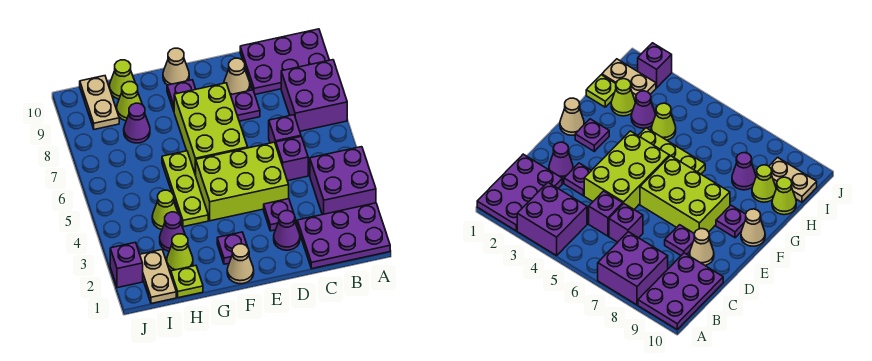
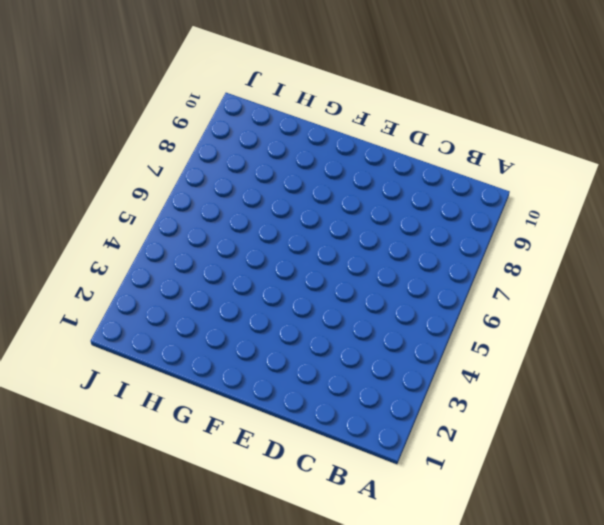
none -> purple 2x3 plate [297,203,390,269]
none -> purple 2x2 brick [310,147,376,215]
none -> purple 2x2 brick [281,60,347,131]

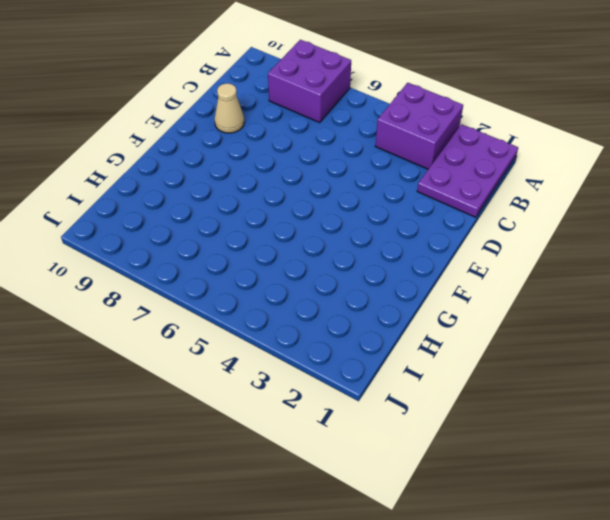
none -> purple 2x3 plate [240,29,329,94]
none -> purple 1x1 brick [276,137,308,181]
none -> purple 1x1 brick [269,115,301,144]

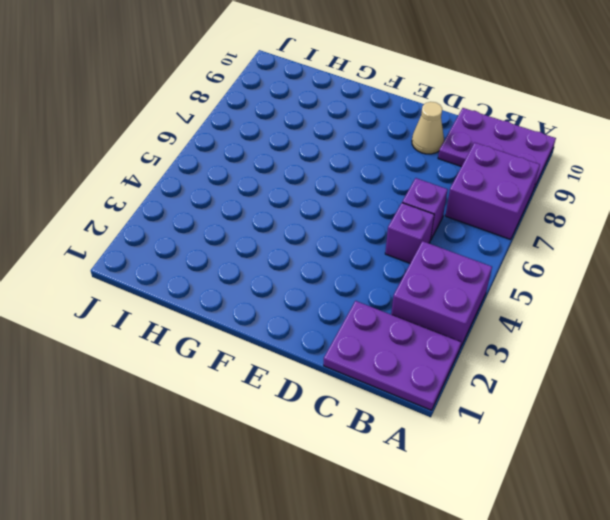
none -> purple 1x1 cone [274,210,300,250]
none -> purple 1x1 plate [264,199,296,231]
none -> lime 2x3 brick [196,142,289,221]

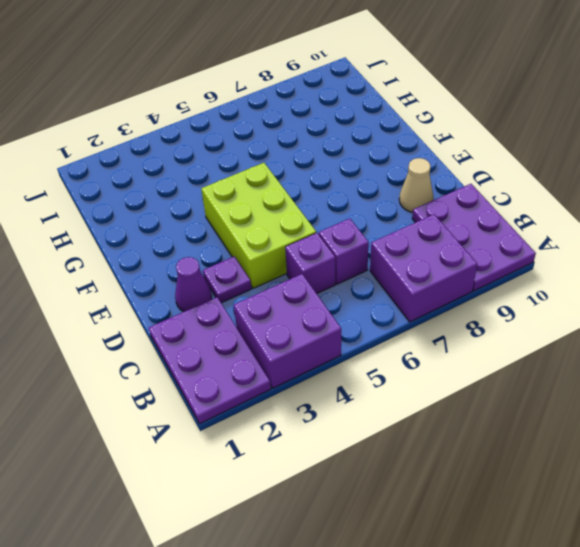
none -> purple 1x1 plate [231,90,260,121]
none -> lime 2x3 brick [174,83,248,175]
none -> tan 1x1 cone [227,244,254,284]

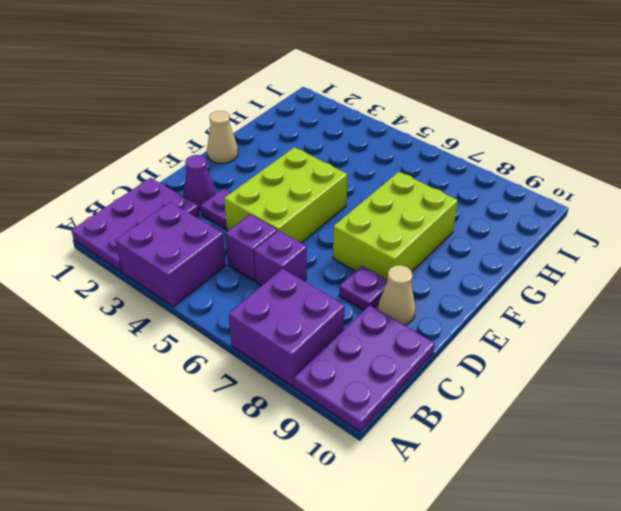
lime 2x3 brick [333,172,458,280] -> lime 2x3 brick turned to [174,83,248,175]
none -> purple 1x1 plate [217,232,247,264]
none -> purple 1x1 plate [167,80,196,111]
none -> tan 1x1 cone [163,48,189,85]

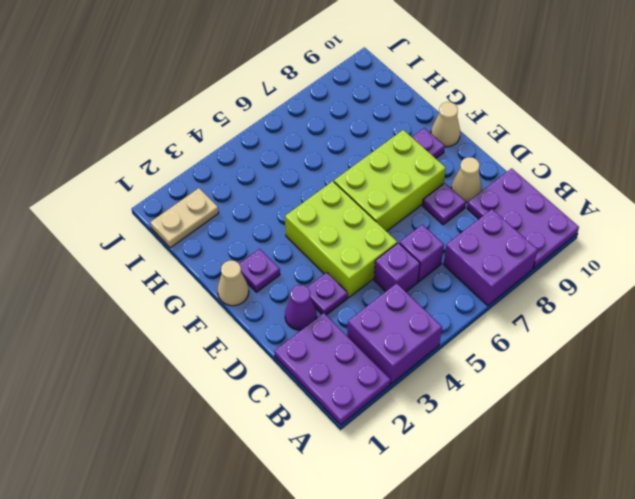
none -> lime 1x3 plate [162,151,208,227]
none -> lime 1x1 plate [171,266,203,298]
none -> lime 1x1 cone [167,234,193,271]

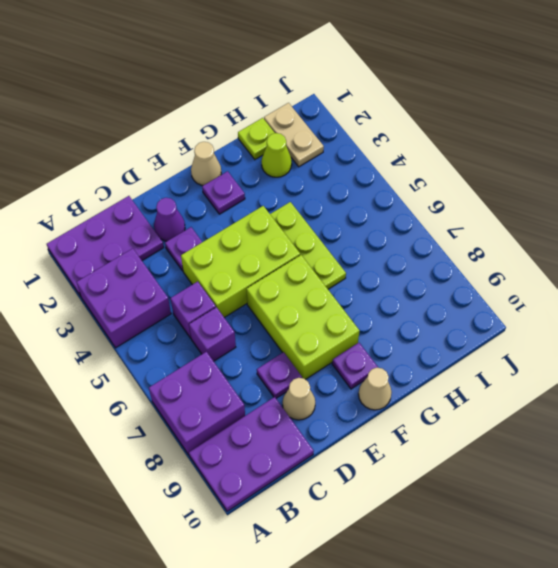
none -> purple 1x1 cone [160,212,185,251]
none -> lime 1x1 cone [152,190,178,230]
none -> purple 1x1 cone [124,103,150,143]

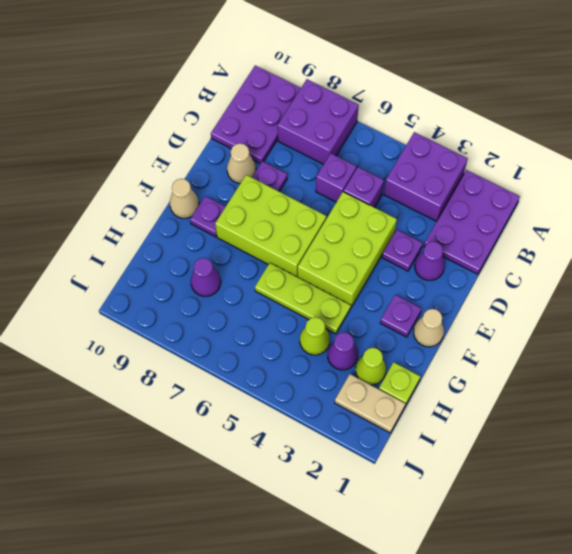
none -> lime 1x1 cone [117,82,142,121]
none -> lime 1x1 cone [110,60,135,99]
none -> tan 1x2 plate [80,76,119,129]

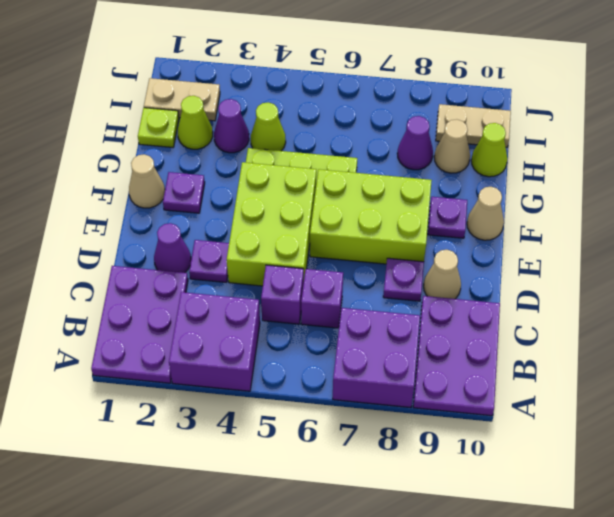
tan 1x1 cone [434,119,470,173] -> lime 1x1 cone [117,82,142,121]
none -> purple 1x1 brick [110,242,143,288]

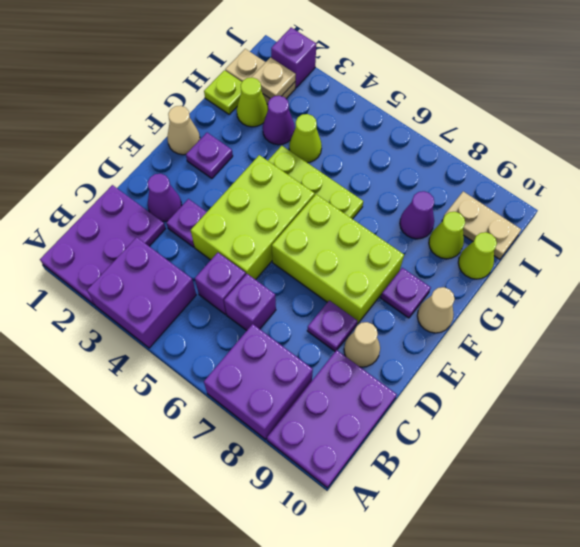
tan 1x1 plate [251,58,296,99] -> none

